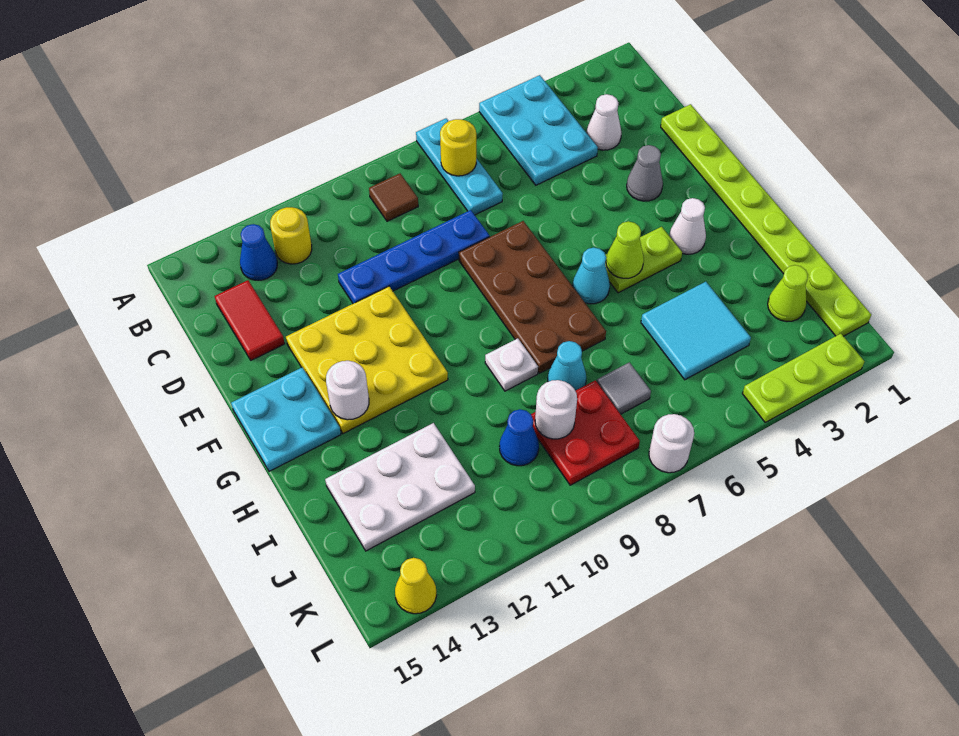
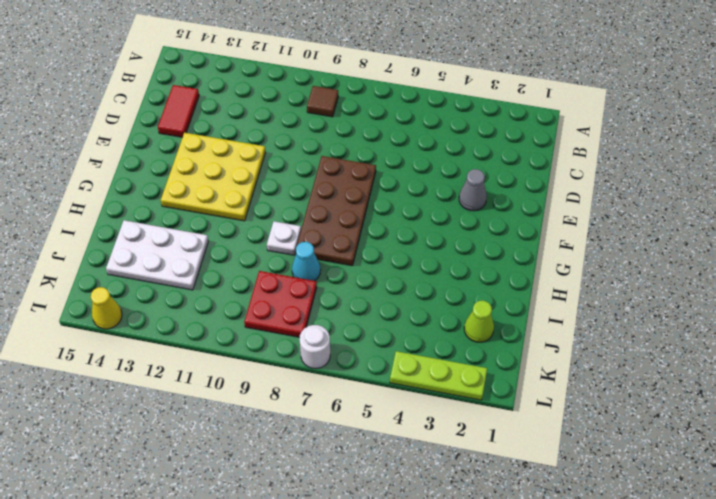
none -> cyan 2x3 plate [479,75,598,185]
none -> cyan 1x3 plate [416,118,503,215]
none -> yellow 1x1 round brick [270,207,312,264]
none -> blue 1x1 cone [240,224,277,280]

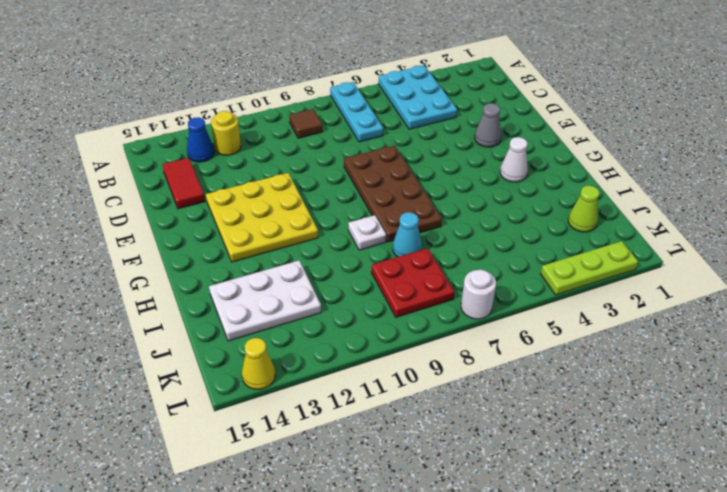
none -> white 1x1 cone [586,94,621,150]
none -> lime 1x8 plate [661,104,871,336]
none -> blue 1x4 plate [338,210,490,304]
none -> cyan 2x2 plate [231,367,341,471]

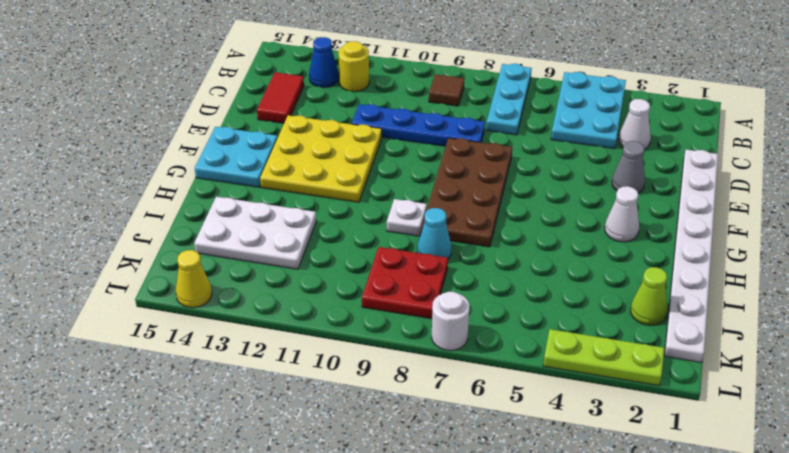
white 1x8 plate [664,150,718,363] -> lime 1x8 plate [661,104,871,336]
none -> lime 1x2 plate [605,227,682,293]
none -> cyan 1x1 cone [572,248,610,304]
none -> cyan 2x2 tile [641,282,751,380]
none -> grey 1x1 tile [597,362,651,414]

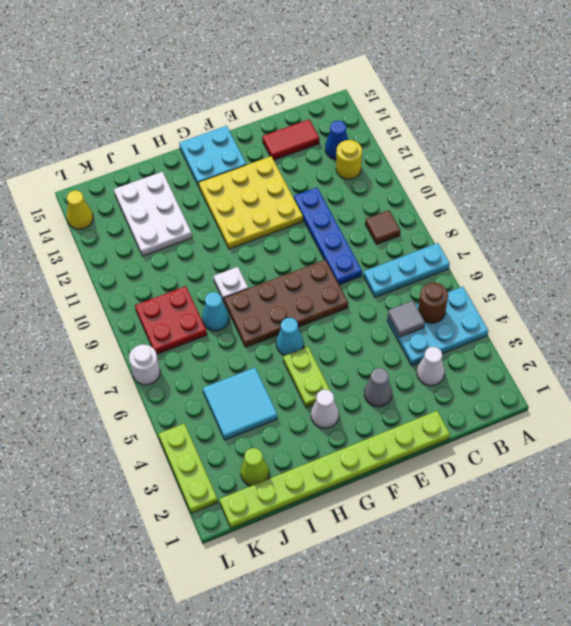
brown 1x1 round brick [418,282,448,323] -> none
grey 1x1 tile [388,301,425,337] -> grey 1x1 tile moved to [597,362,651,414]
none -> blue 1x1 cone [499,409,539,466]
none -> yellow 1x1 round brick [440,119,476,176]
none -> lime 1x1 cone [606,221,644,278]
none -> white 1x1 round brick [326,361,369,420]

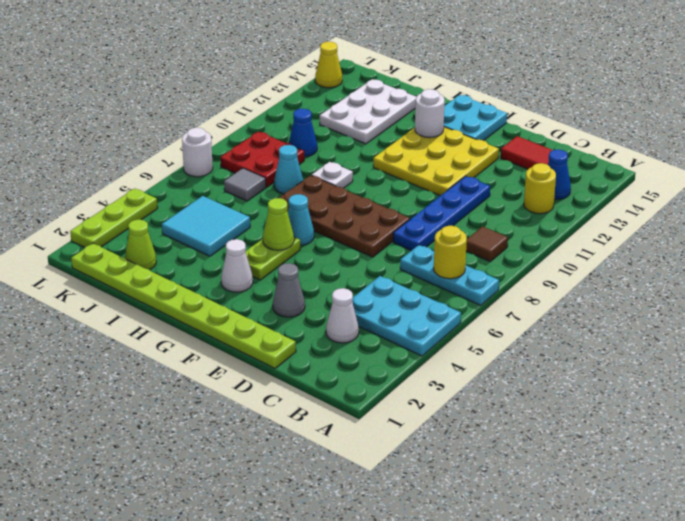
none -> white 1x1 round brick [535,380,577,439]

